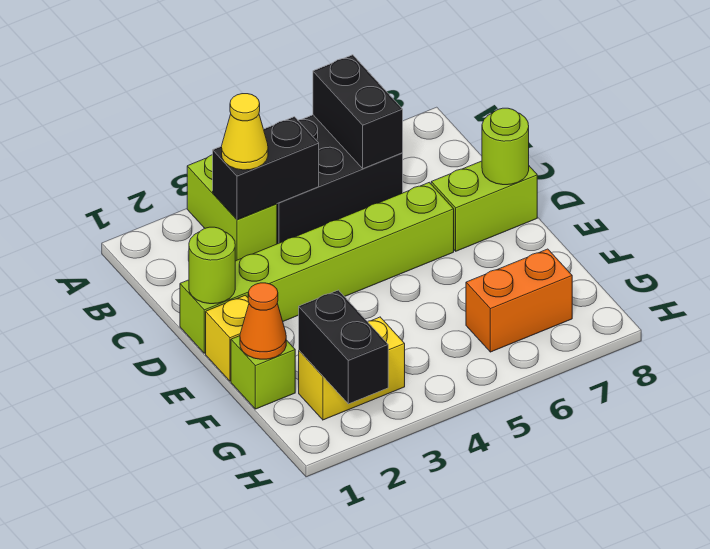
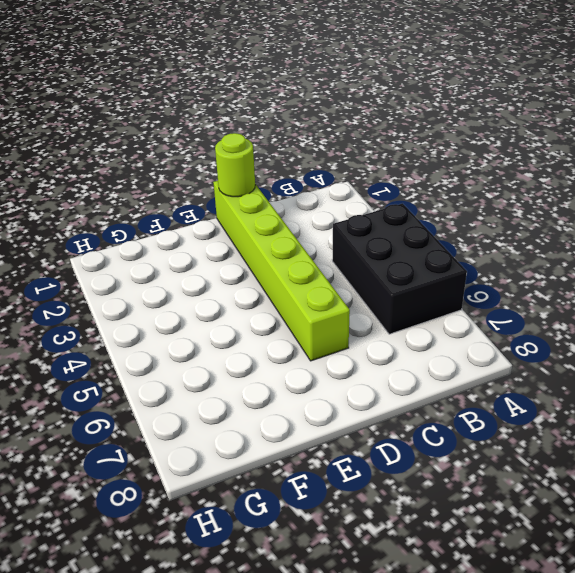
none -> lime 1x2 brick [187,155,277,261]
none -> lime 1x2 brick [431,161,537,251]
none -> yellow 1x1 brick [206,295,249,381]

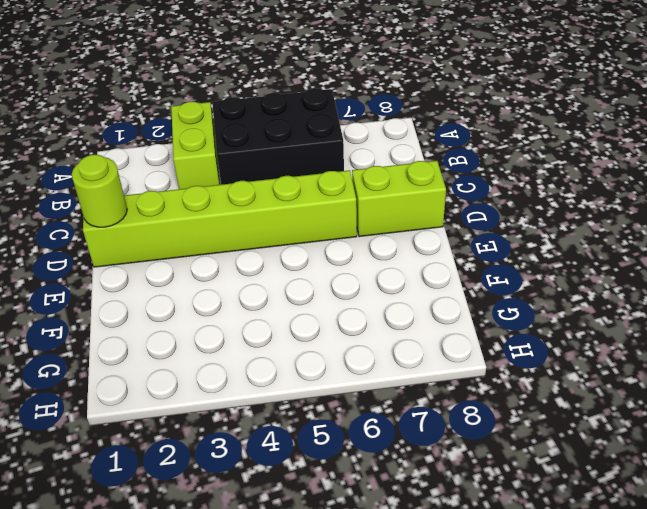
none -> yellow 1x1 brick [206,295,249,381]
none -> lime 1x1 brick [231,336,295,409]
none -> yellow 1x2 brick [299,317,405,420]

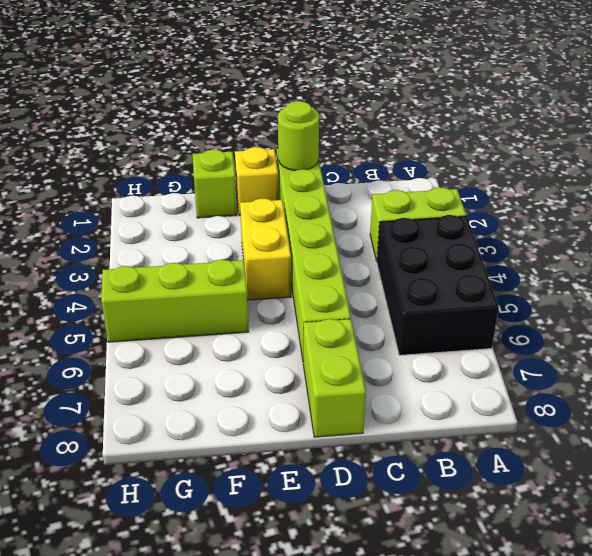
yellow 1x2 brick [240,198,291,300] -> yellow 1x2 brick moved to [299,317,405,420]
lime 1x3 brick [101,260,249,342] -> none
none -> orange 1x2 brick [466,249,572,352]
none -> black 1x2 brick [313,55,403,169]
none -> black 1x2 brick [213,117,319,220]

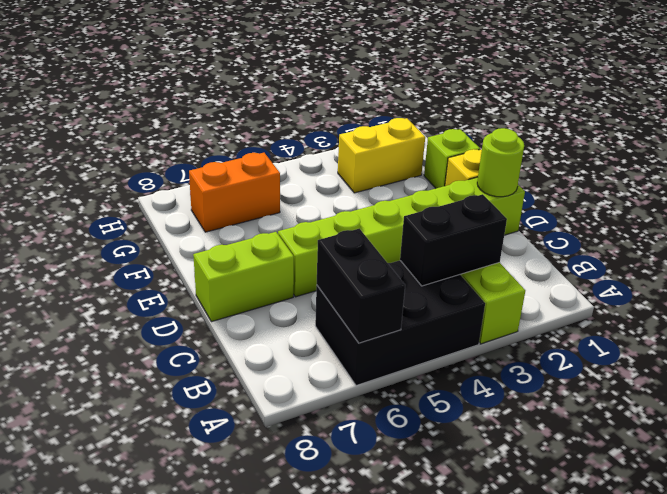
none -> lime 1x1 round brick [482,108,529,185]
none -> orange 1x1 cone [240,283,286,359]
none -> black 1x2 brick [299,290,388,404]

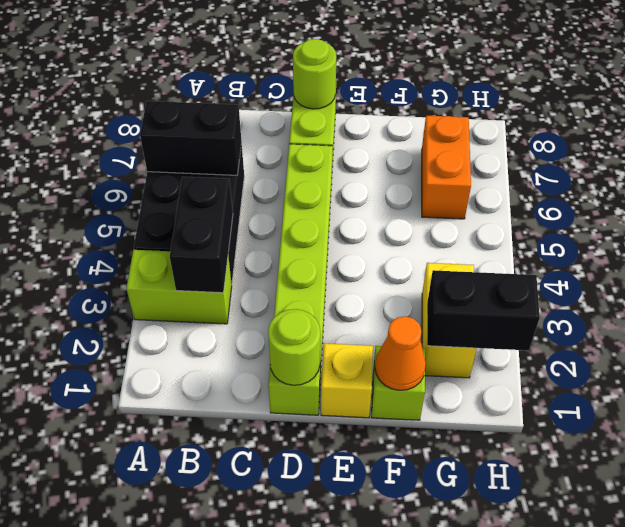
none -> yellow 1x1 cone [222,94,268,170]

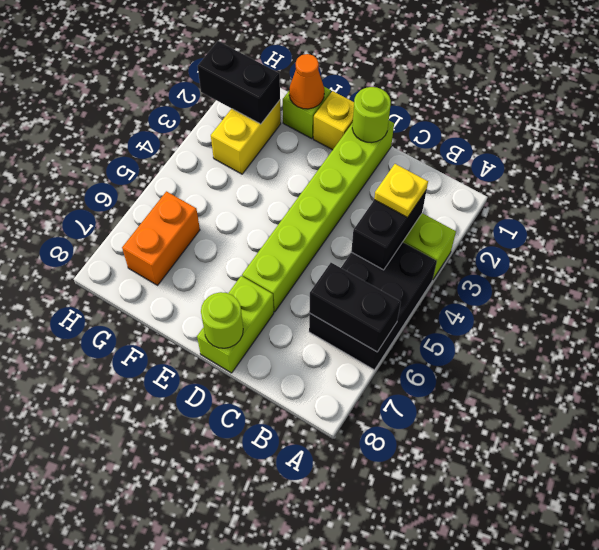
yellow 1x1 plate [374,164,428,218] -> yellow 1x1 cone [222,94,268,170]

